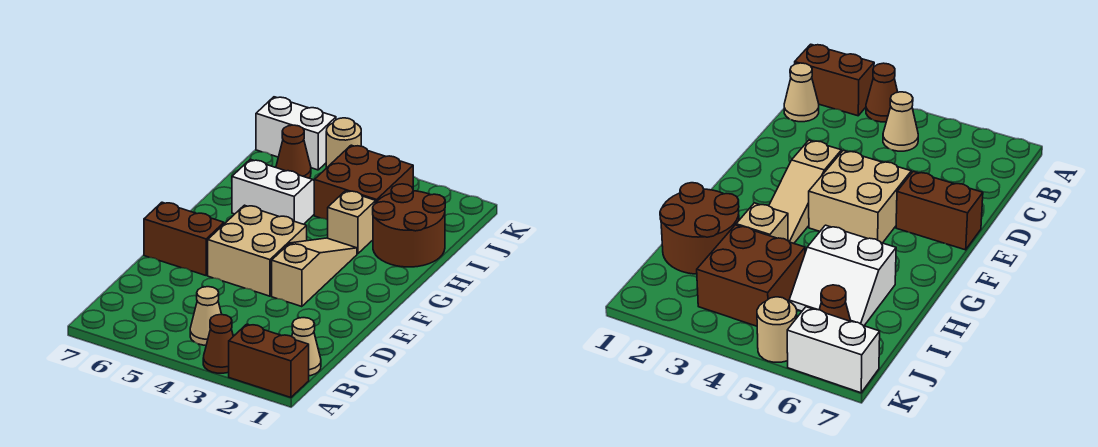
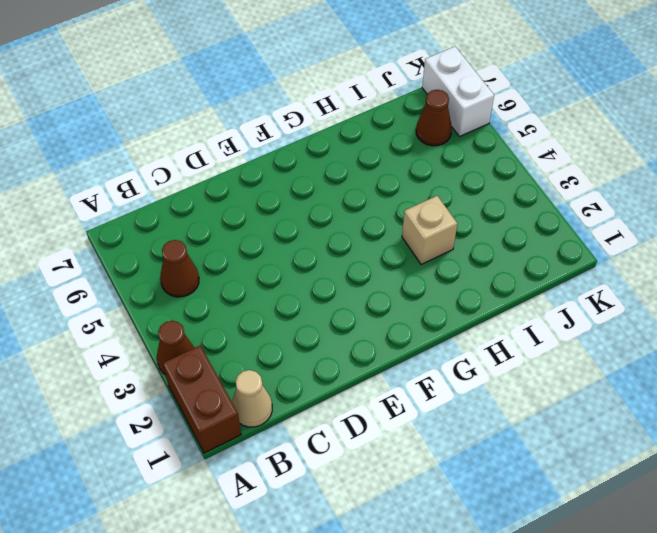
brown 1x1 cone [160,240,199,297] -> none
none -> tan 1x1 cone [190,287,221,345]
none -> tan 1x3 slope [272,238,357,307]
none -> tan 2x2 brick [208,205,307,296]

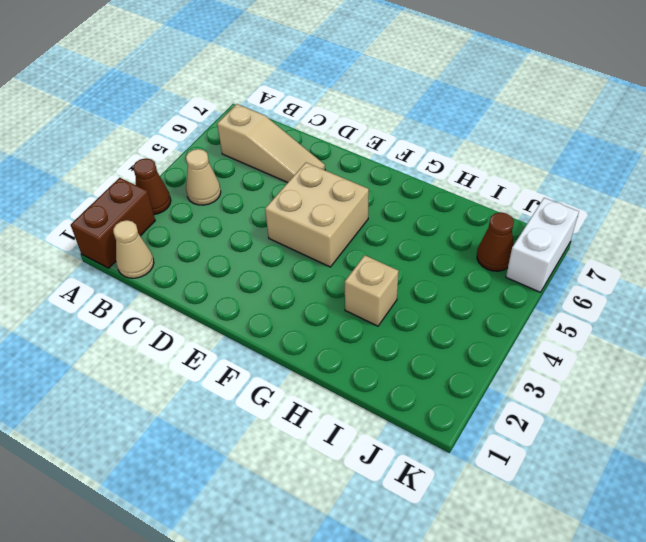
tan 1x3 slope [217,104,325,183] -> tan 1x3 slope moved to [272,238,357,307]
none -> brown 1x2 brick [144,202,224,275]
none -> brown 2x2 round brick [373,184,445,267]
none -> white 2x2 slope [232,159,314,224]

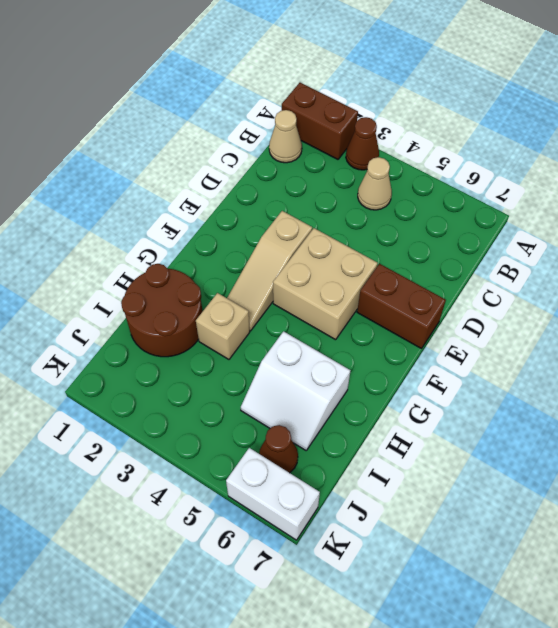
none -> brown 2x2 brick [314,145,413,220]
none -> tan 1x1 round brick [326,118,361,168]

